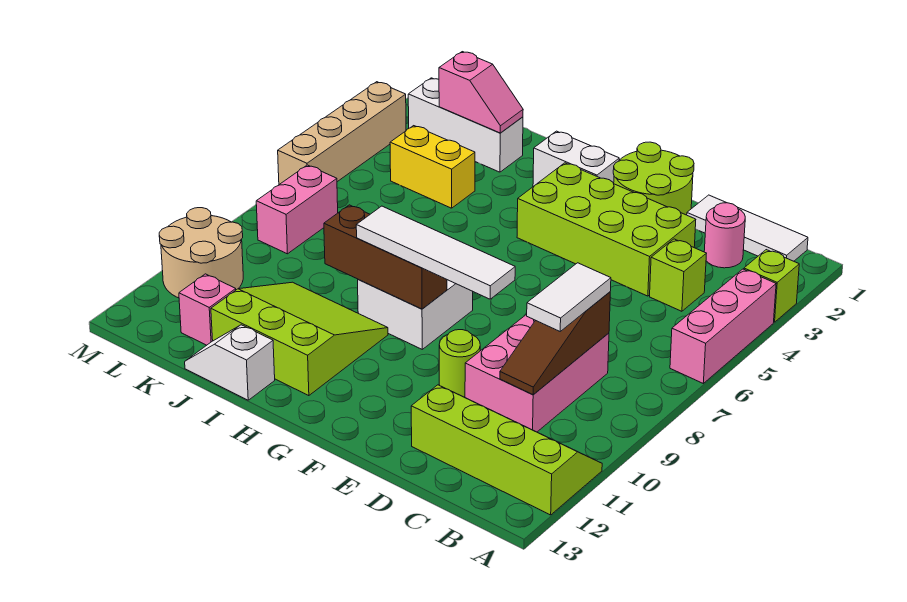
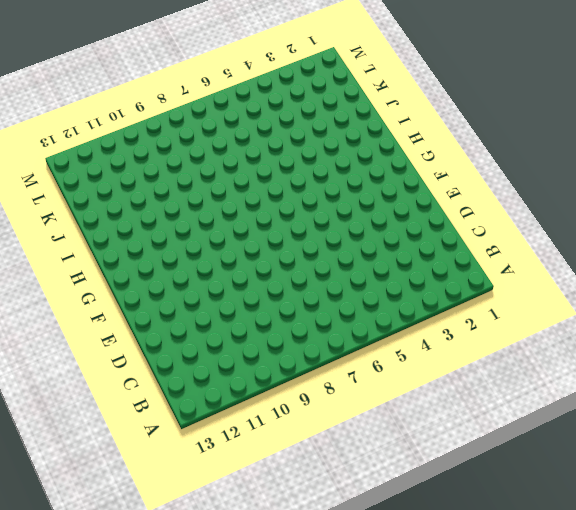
none -> lime 1x1 brick [744,250,799,322]
none -> pink 1x3 brick [670,269,776,383]
none -> lime 2x4 slope [411,385,602,515]

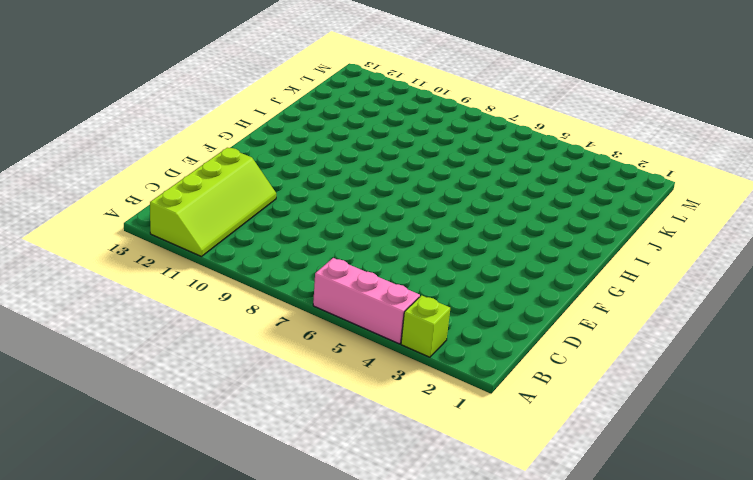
none -> white 1x3 tile [687,195,808,261]
none -> pink 1x1 round brick [704,203,745,268]
none -> lime 1x1 brick [650,239,707,311]

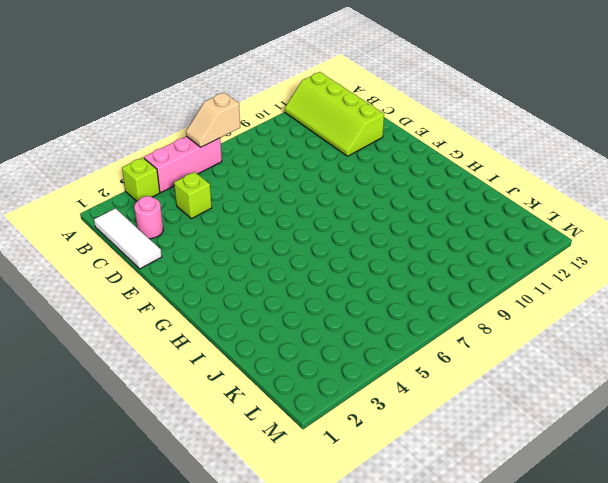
tan 1x2 slope [186,93,240,147] -> none
none -> pink 2x3 brick [465,314,609,432]
none -> lime 2x4 brick [517,163,696,296]
none -> lime 2x2 round brick [613,142,694,215]

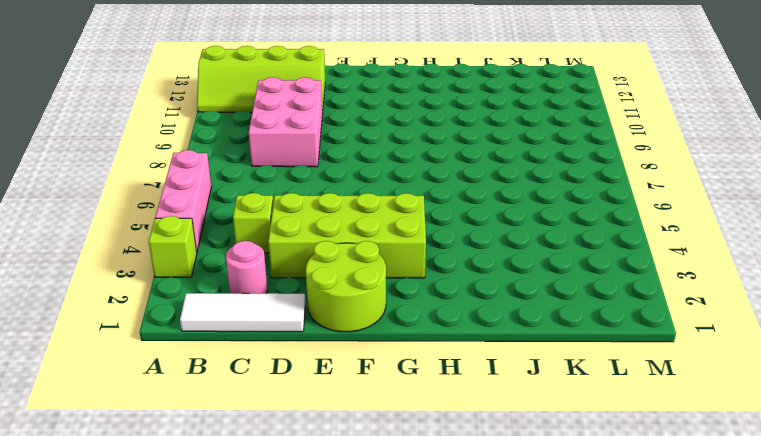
none -> lime 1x1 round brick [439,330,480,397]
none -> white 1x2 brick [533,131,619,186]
none -> white 2x2 brick [358,280,473,349]

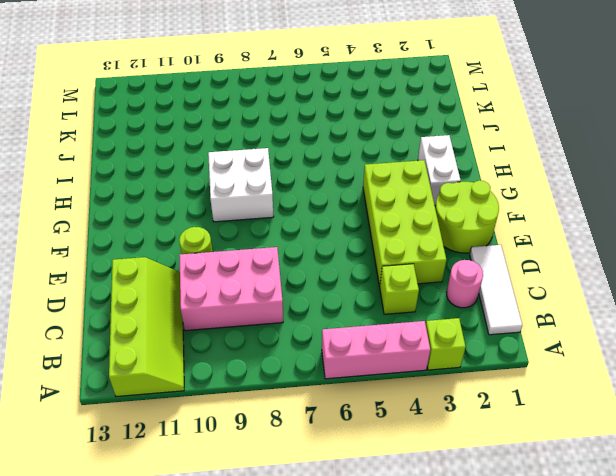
none -> lime 3x3 slope [211,282,388,396]
none -> white 1x2 slope [185,325,275,400]
none -> white 1x3 brick [408,78,523,172]

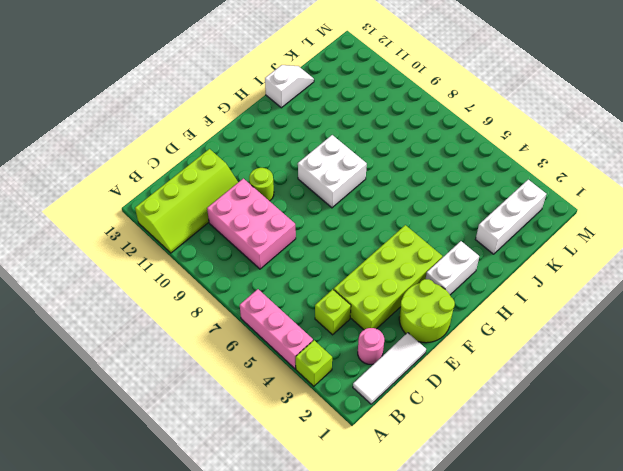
none -> lime 3x3 slope [211,282,388,396]
none -> yellow 1x2 brick [390,126,475,208]
none -> pink 1x1 brick [179,274,236,345]

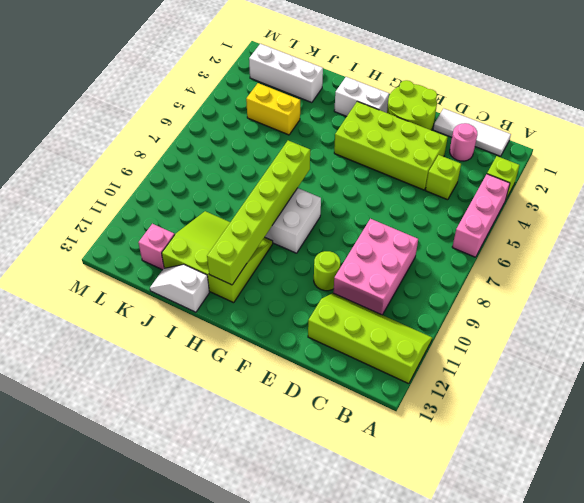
lime 1x6 brick [207,141,310,285] -> brown 1x3 brick [324,205,447,309]
none -> pink 1x2 brick [256,165,338,254]
none -> tan 2x2 round brick [159,208,243,298]
none -> tan 1x4 brick [278,82,406,184]

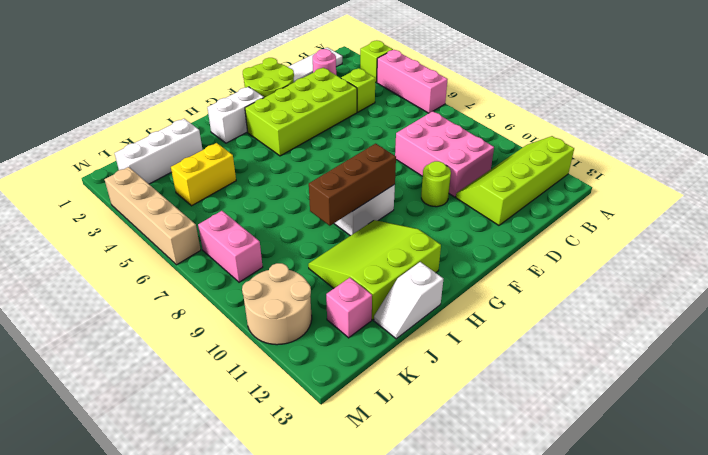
none -> brown 1x3 slope [500,292,610,395]
none -> pink 1x2 slope [439,52,523,133]
none -> white 1x2 tile [527,263,611,331]

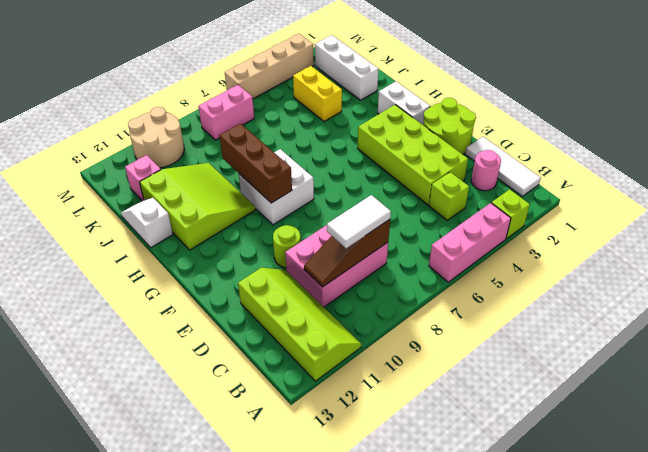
none -> pink 1x2 slope [439,52,523,133]
none -> white 1x4 tile [356,206,515,299]

